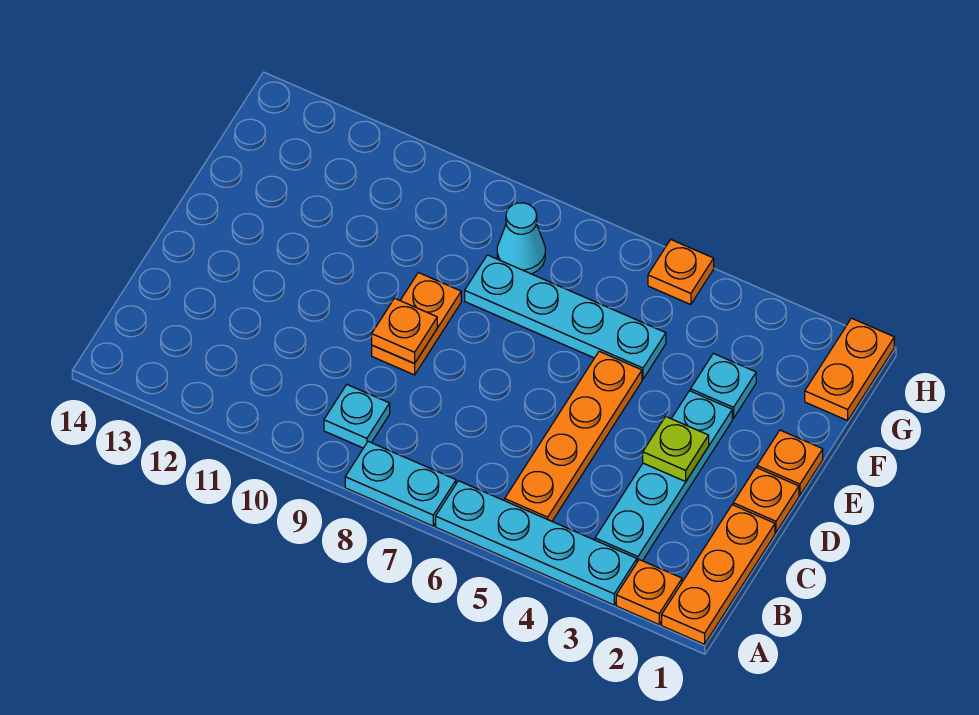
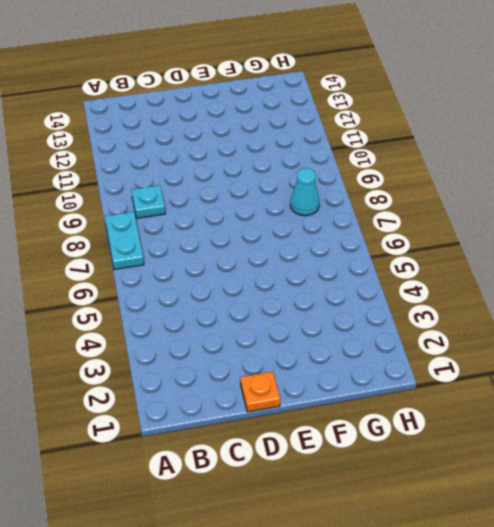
none -> orange 1x3 plate [662,505,775,644]
none -> orange 1x1 plate [616,560,682,624]
none -> cyan 1x4 plate [436,481,637,605]

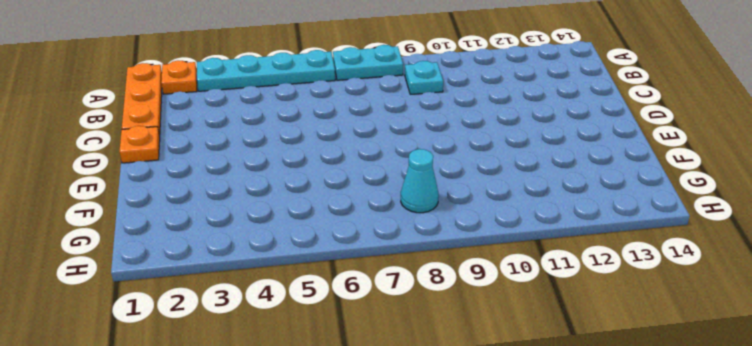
none -> cyan 1x4 plate [595,391,732,562]
none -> orange 1x4 plate [505,351,642,521]
none -> orange 1x2 plate [372,273,461,375]

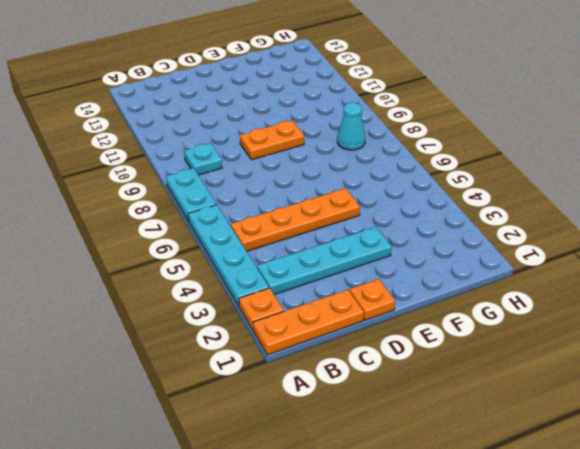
none -> orange 1x1 plate [757,430,823,495]
none -> cyan 1x1 plate [690,353,756,419]
none -> cyan 1x4 plate [465,255,666,379]

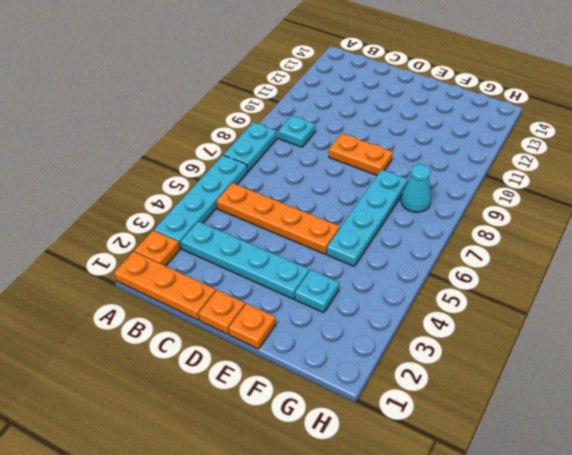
none -> orange 1x2 plate [805,318,894,421]
none -> orange 1x1 plate [648,240,714,305]
none -> lime 1x1 plate [643,416,709,481]

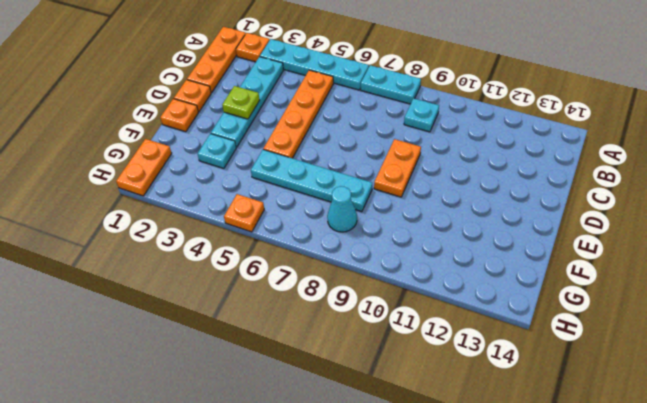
none -> orange 1x1 plate [372,298,437,364]

